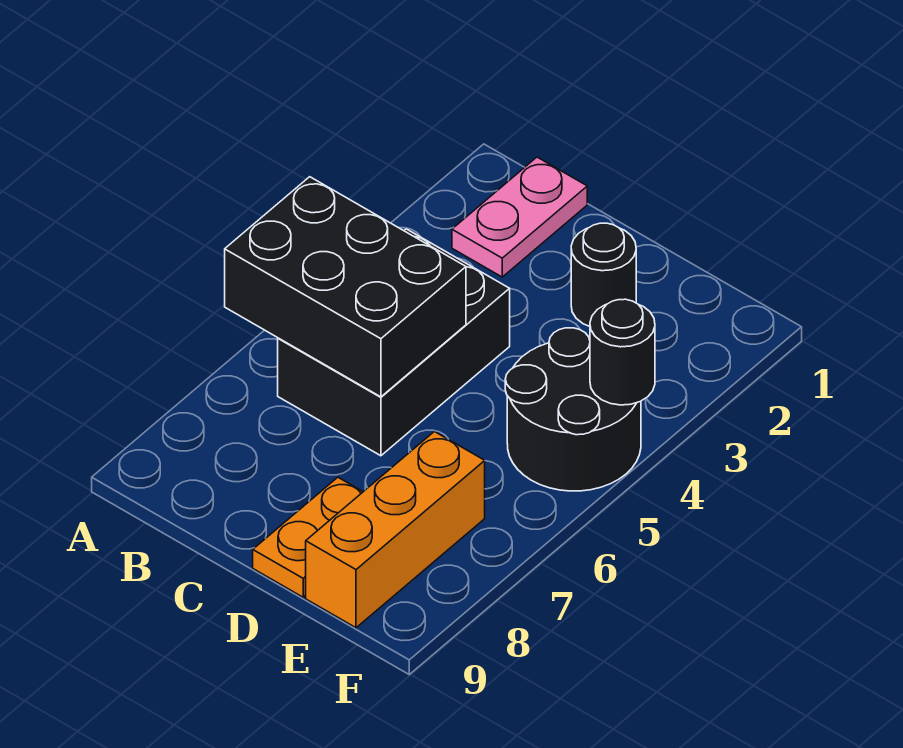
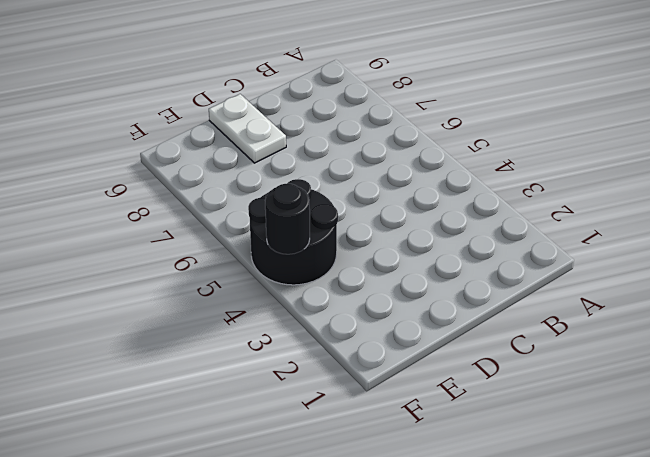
white 1x2 plate [209,94,286,163] -> orange 1x2 plate [253,477,363,597]
none -> pink 1x2 plate [452,157,587,277]
none -> black 2x3 brick [278,229,510,456]

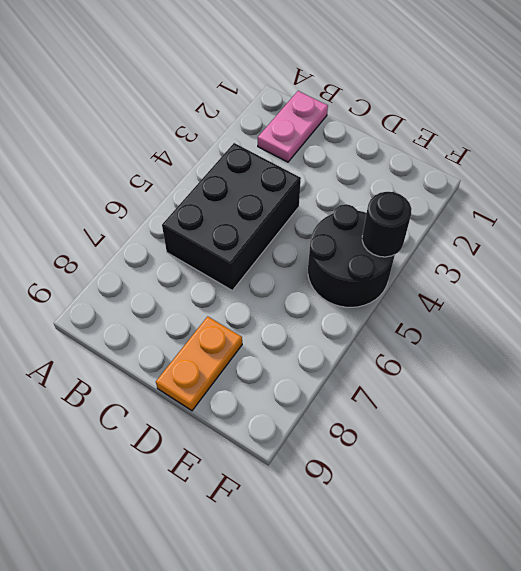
none -> black 1x1 round brick [571,223,636,326]
none -> orange 1x3 brick [306,432,485,628]

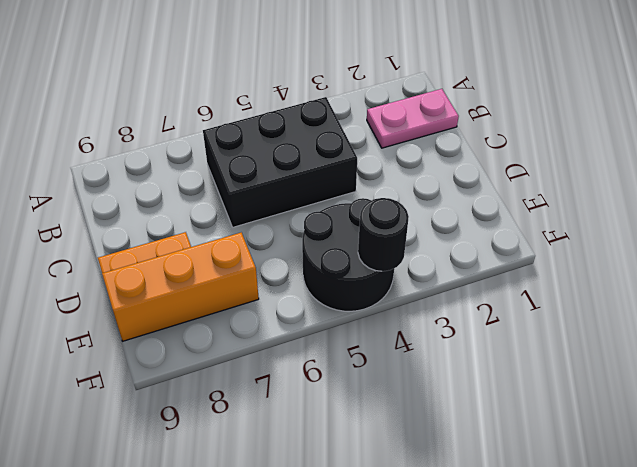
none -> black 1x1 round brick [571,223,636,326]
none -> black 2x3 brick [225,177,466,397]

